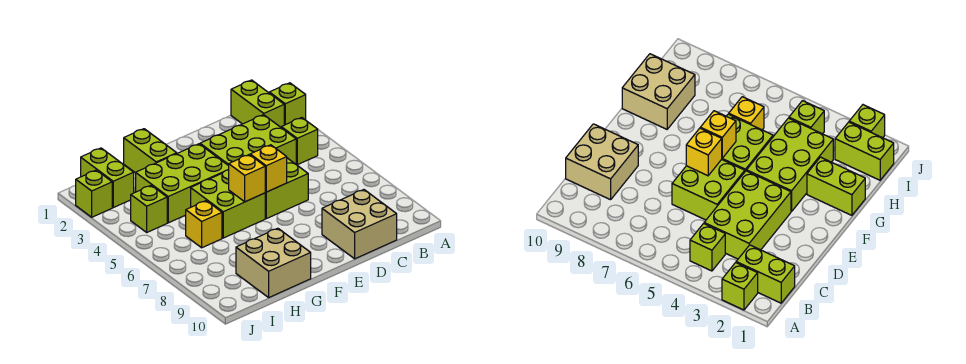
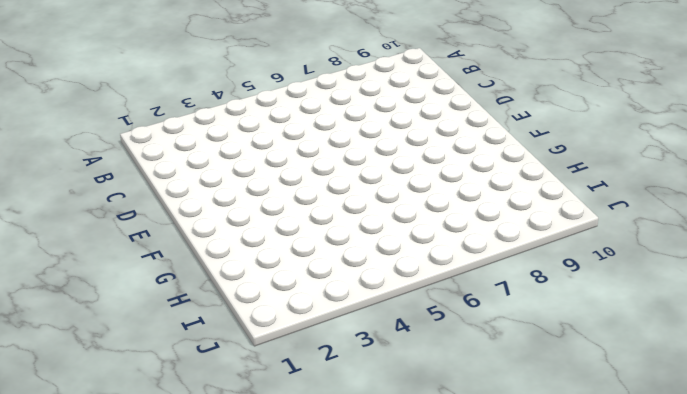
none -> lime 1x1 brick [269,83,306,125]
none -> lime 1x2 brick [231,80,284,127]
none -> lime 1x1 brick [281,118,318,165]

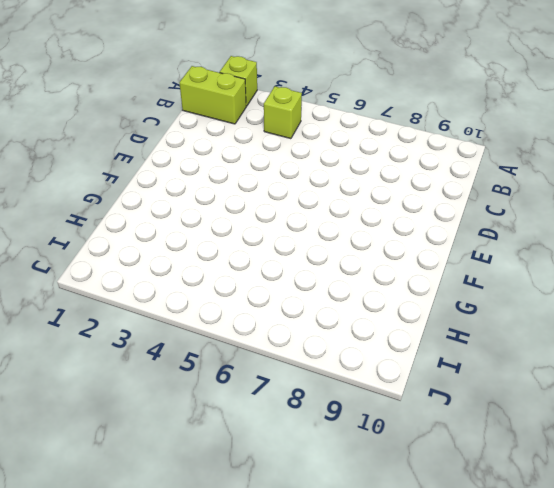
none -> lime 2x3 brick [200,115,296,166]
none -> tan 2x2 brick [322,190,397,259]
none -> lime 2x2 brick [265,158,308,219]

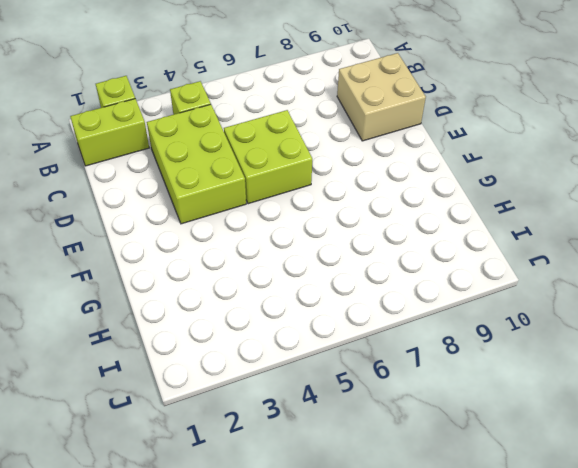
none -> lime 2x3 brick [136,144,229,223]
none -> lime 2x2 brick [191,170,265,238]
none -> lime 1x2 brick [124,129,177,173]

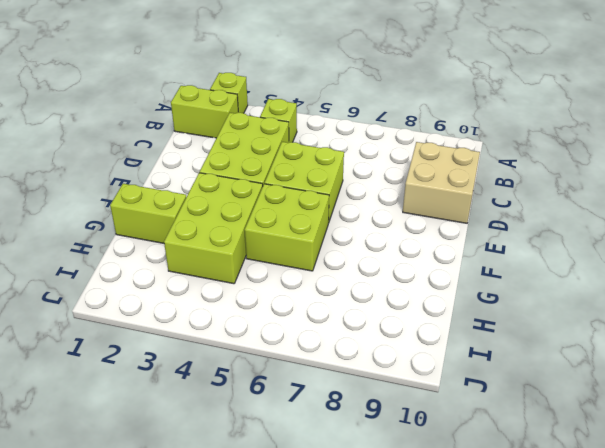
none -> tan 2x2 brick [236,228,311,297]
none -> yellow 1x1 brick [186,201,222,248]
none -> lime 1x2 brick [81,148,134,208]

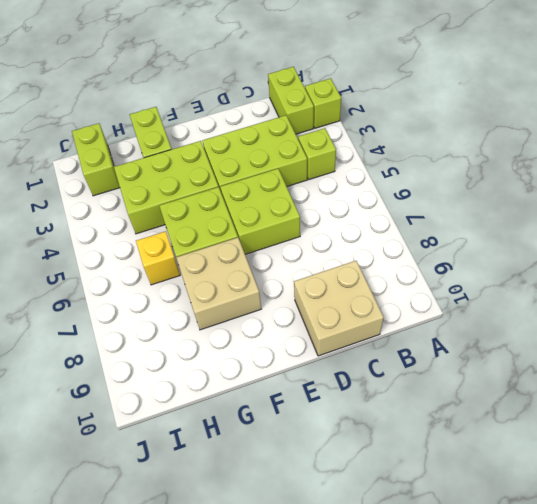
tan 2x2 brick [176,238,261,330] -> tan 2x2 brick moved to [236,228,311,297]
none -> lime 1x1 brick [131,185,167,232]
none -> lime 1x1 brick [75,170,112,217]
none -> yellow 1x1 brick [250,145,287,192]

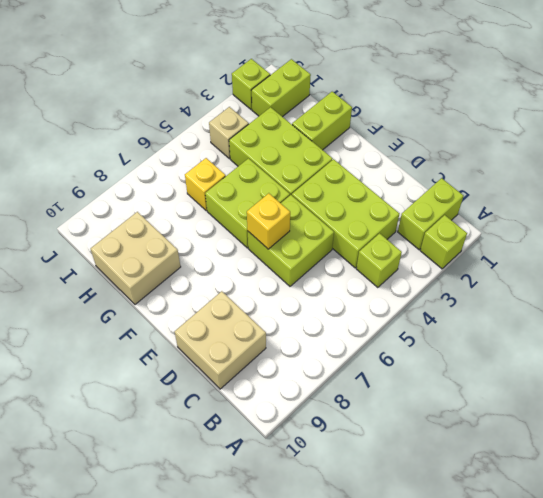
tan 1x1 brick [209,107,249,158] -> lime 1x1 brick [131,185,167,232]
none -> yellow 1x1 brick [229,155,265,202]

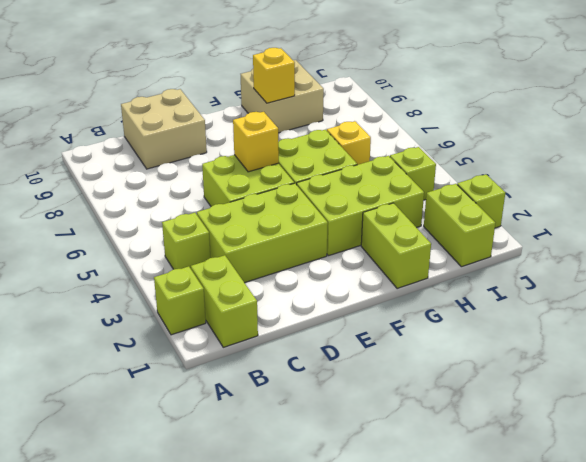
yellow 1x1 brick [253,48,295,103] -> yellow 1x1 brick moved to [229,155,265,202]

